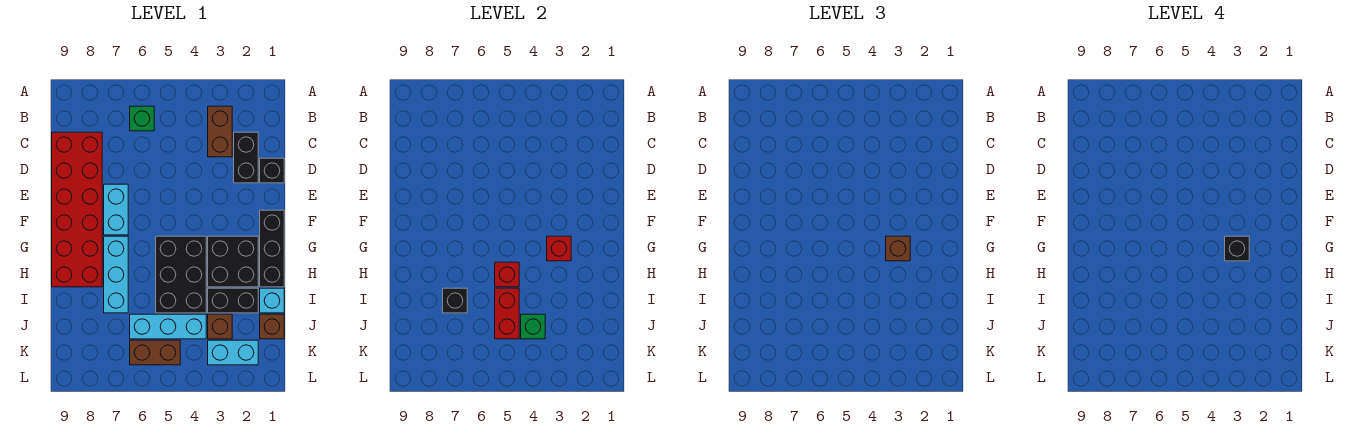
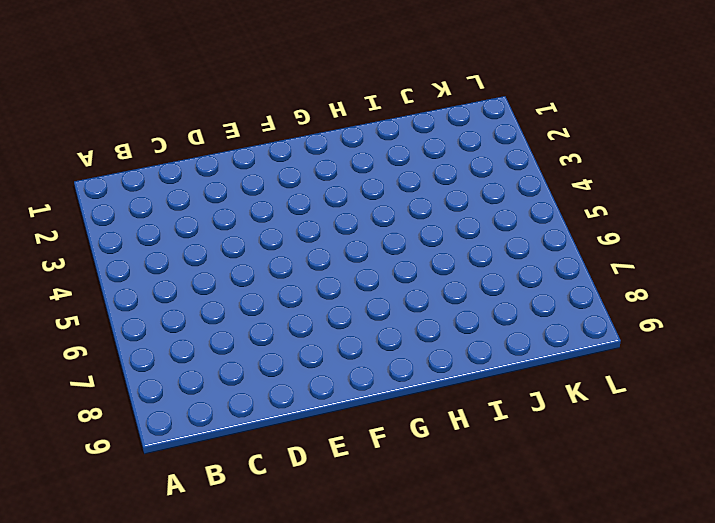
none -> brown 1x2 brick [208,106,232,157]
none -> green 1x1 brick [130,106,154,131]
none -> black 1x2 brick [234,132,258,183]

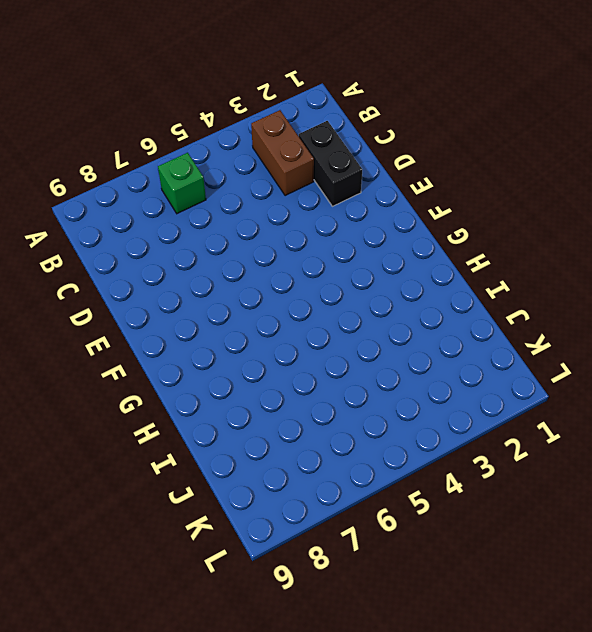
none -> red 2x6 brick [52,132,102,287]
none -> black 1x1 brick [260,158,284,183]
none -> cyan 1x2 brick [104,184,128,235]

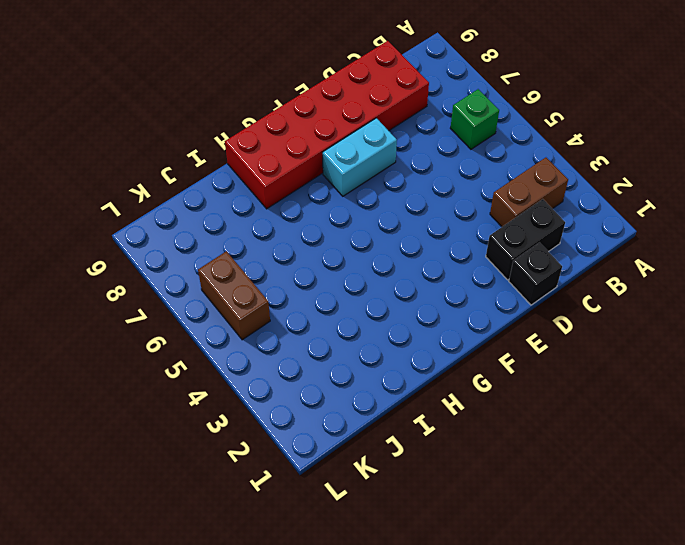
none -> black 1x3 brick [260,210,284,287]
none -> black 2x2 brick [208,236,258,287]
none -> black 2x3 brick [156,236,206,313]

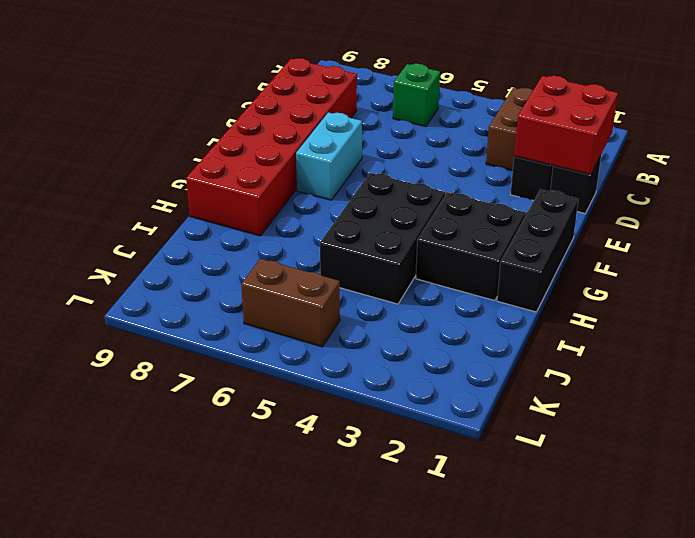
red 2x2 brick [514,76,618,174] -> none
none -> cyan 1x3 brick [104,236,128,313]
none -> cyan 1x1 brick [260,288,284,313]
none -> black 1x2 brick [208,288,258,313]

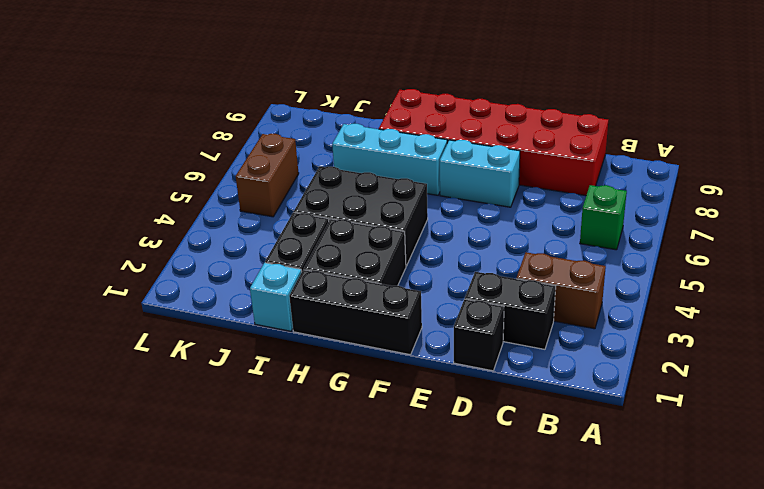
none -> brown 1x1 brick [260,314,284,339]
none -> brown 1x1 brick [208,314,232,339]
none -> cyan 1x3 brick [130,314,206,339]

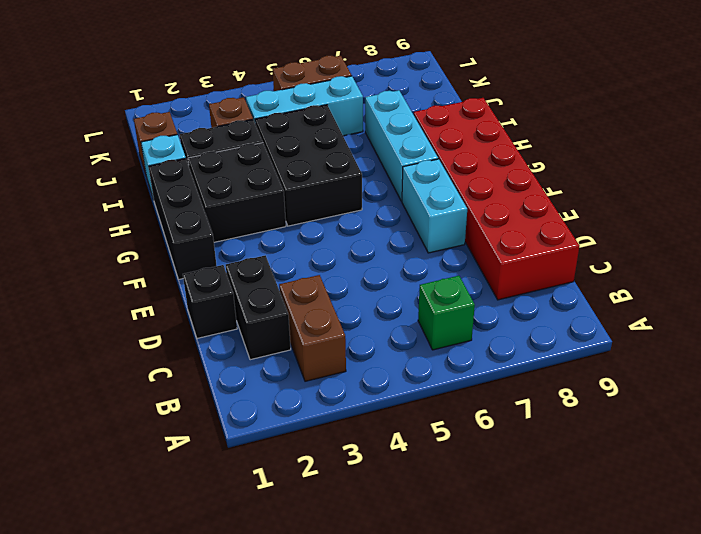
none -> cyan 1x2 brick [208,340,258,365]
none -> red 1x1 brick [547,236,571,261]
none -> red 1x1 brick [495,262,519,287]

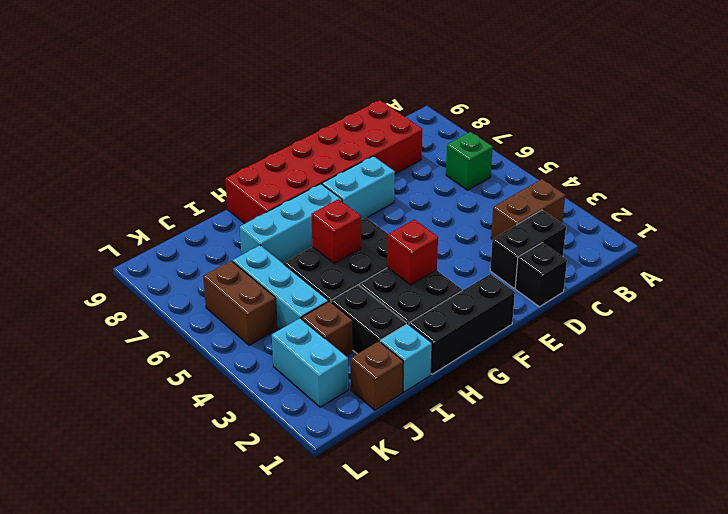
none -> red 1x2 brick [495,288,519,339]
none -> black 1x1 brick [443,288,467,313]
none -> green 1x1 brick [521,314,545,339]

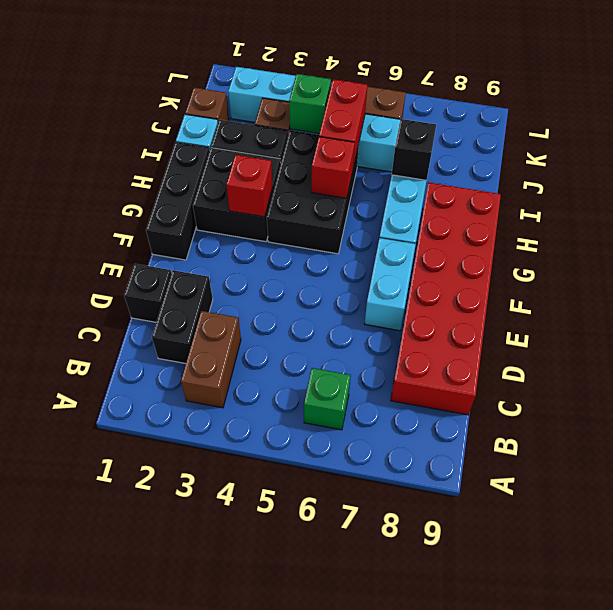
none -> brown 1x1 brick [886,236,910,261]
none -> black 1x1 brick [1225,236,1249,261]

